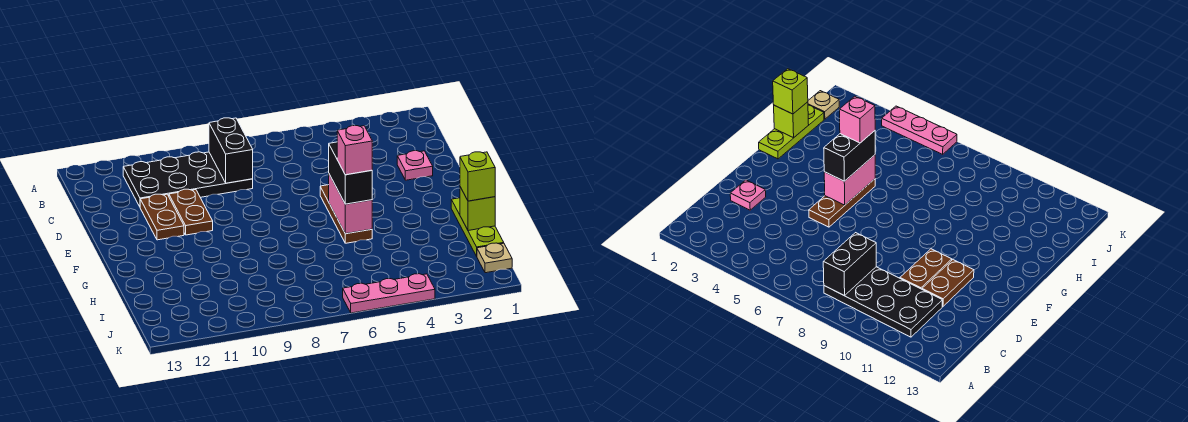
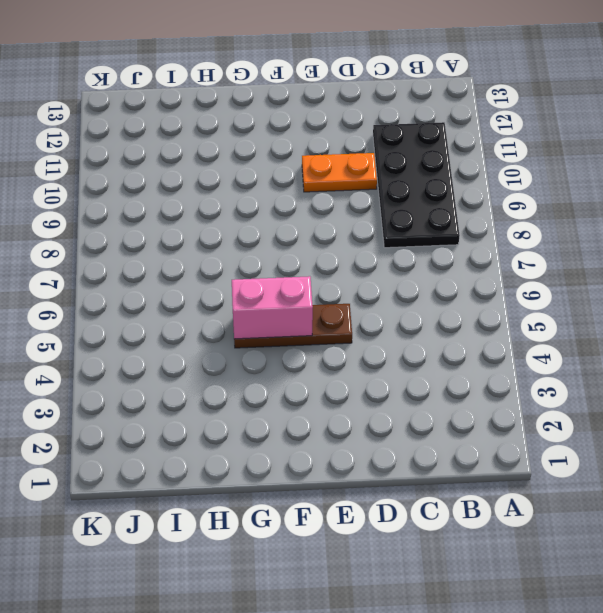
orange 1x2 plate [302,153,377,192] -> brown 1x2 plate [169,189,213,235]
none -> pink 1x1 plate [397,151,433,180]
none -> brown 1x2 plate [140,194,184,240]
none -> lime 1x3 plate [451,198,504,256]

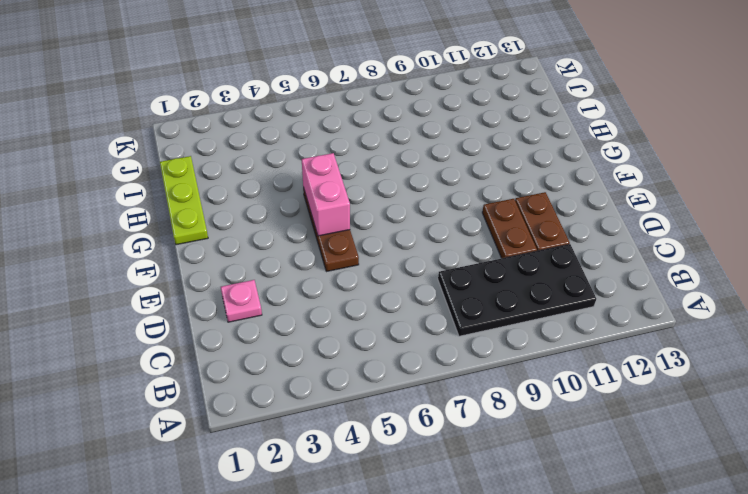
none -> tan 1x1 plate [477,243,512,273]
none -> pink 1x3 plate [343,274,435,313]
none -> black 1x2 brick [209,118,253,183]

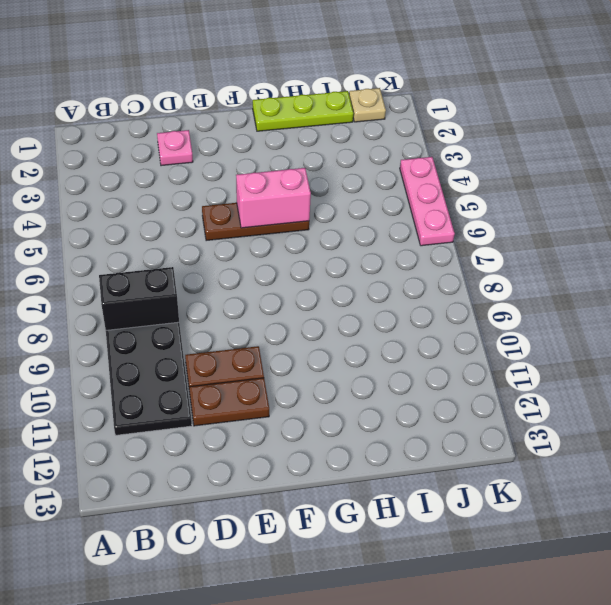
none -> lime 1x1 brick [460,187,495,231]
none -> black 1x2 brick [329,142,372,204]
none -> lime 1x1 brick [460,152,495,201]

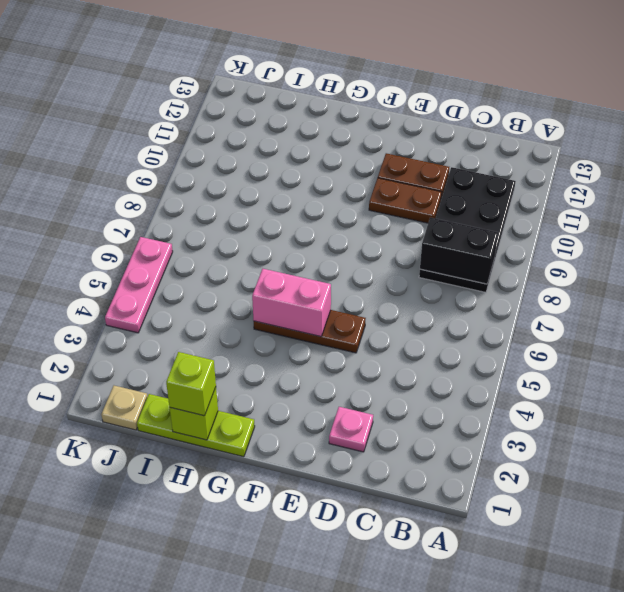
none -> black 1x2 brick [329,142,372,204]
none -> pink 1x1 brick [337,126,372,175]

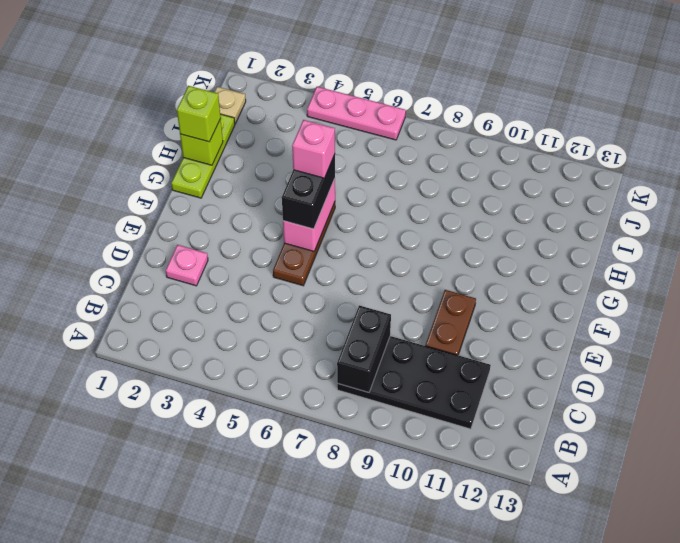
none -> brown 1x2 plate [140,194,184,240]

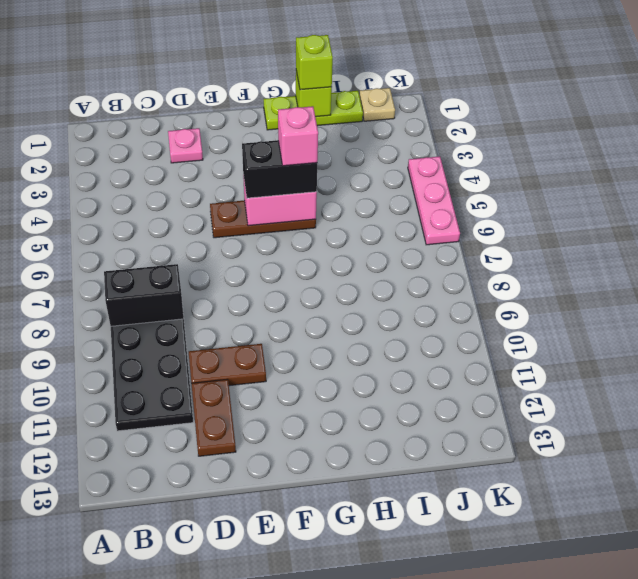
brown 1x2 plate [191,379,236,456] -> brown 1x2 plate turned to [140,194,184,240]

